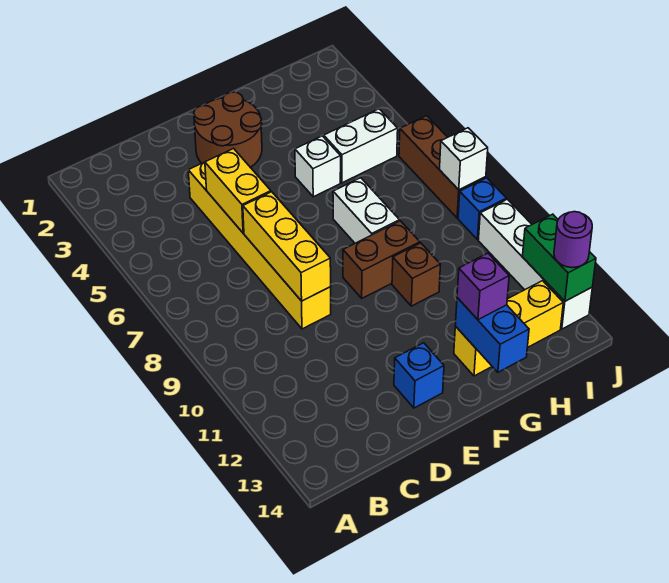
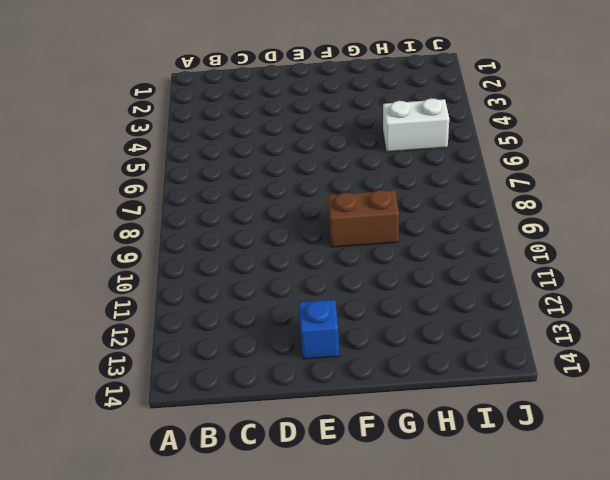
none -> yellow 1x6 brick [188,162,331,329]
none -> brown 2x2 round brick [194,92,262,167]
none -> white 1x1 brick [295,136,341,197]

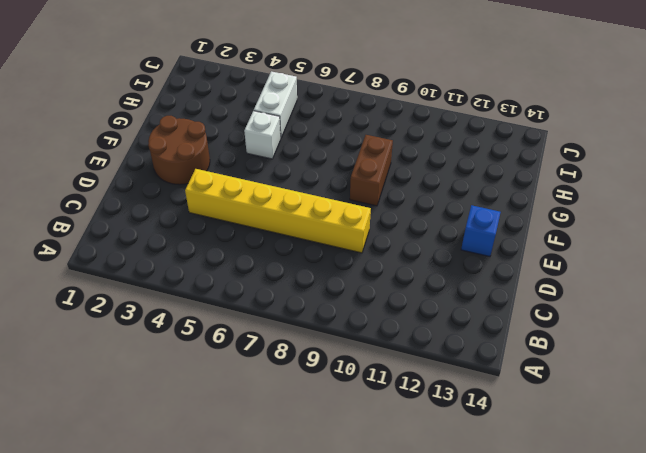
none -> white 1x2 brick [333,178,400,243]
none -> brown 1x1 brick [392,243,441,306]
none -> yellow 1x3 brick [454,281,563,376]

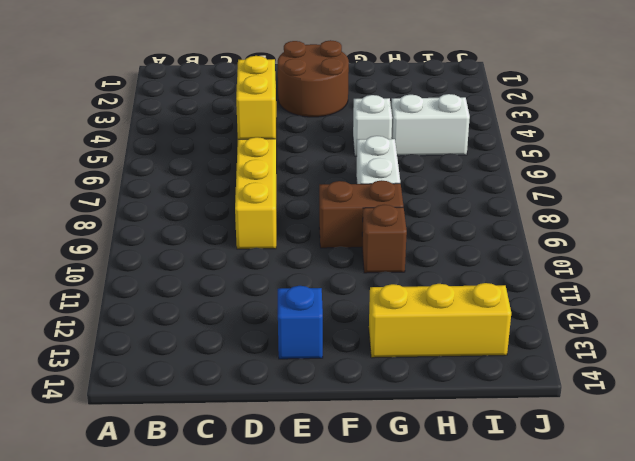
none -> brown 1x3 brick [399,116,486,218]
none -> blue 1x1 brick [458,178,506,240]
none -> white 1x4 brick [478,199,592,329]

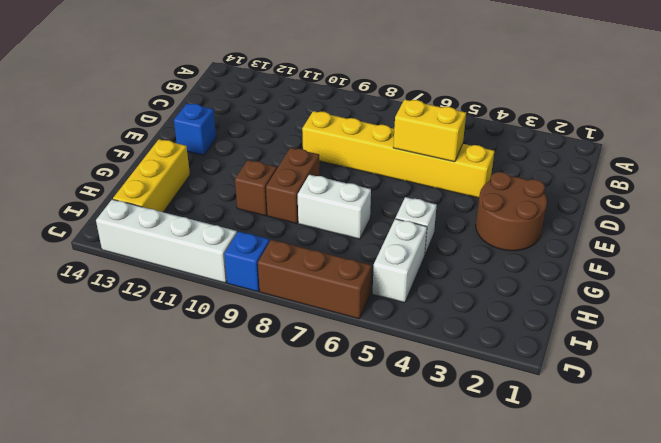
none -> yellow 1x3 brick [243,192,331,301]
none -> blue 1x2 brick [455,298,529,372]
none -> white 1x1 brick [440,128,488,190]

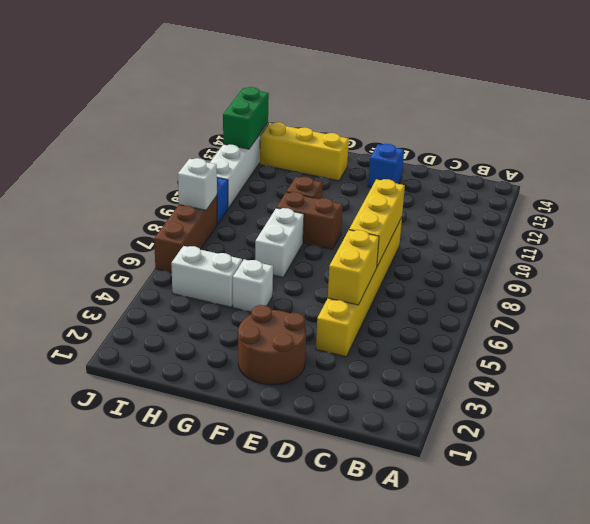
none -> blue 1x2 brick [455,298,529,372]
none -> purple 1x1 brick [457,253,509,320]
none -> purple 1x1 round brick [554,212,592,268]

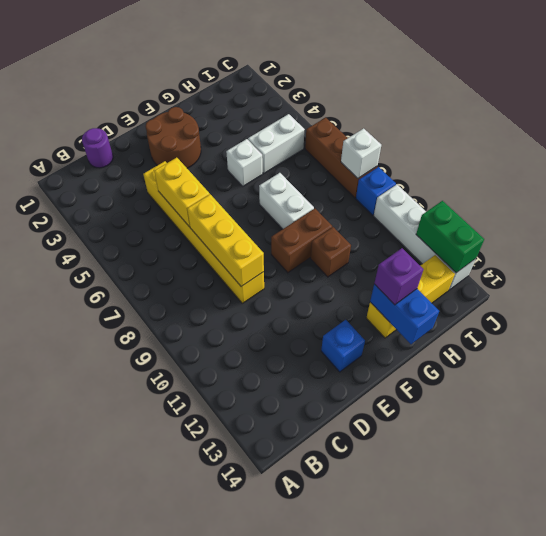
purple 1x1 round brick [82,128,113,168] -> purple 1x1 round brick moved to [554,212,592,268]

